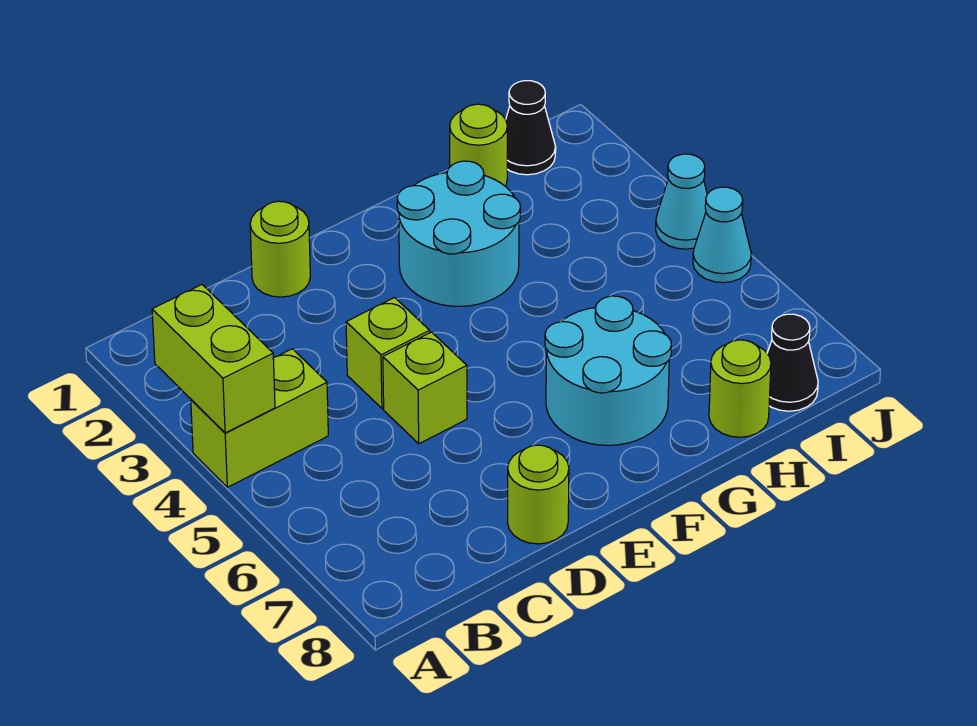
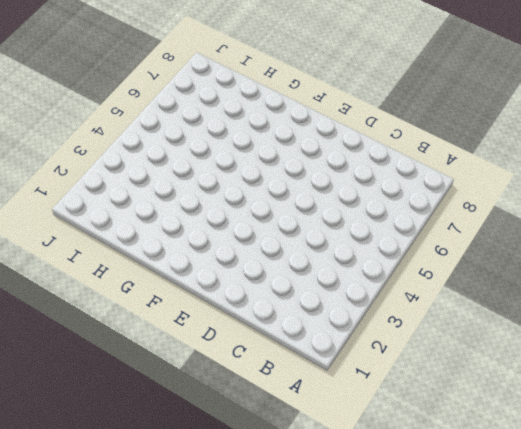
none -> lime 1x2 brick [191,349,328,487]
none -> lime 1x1 round brick [250,201,310,297]
none -> lime 1x1 brick [346,298,430,408]

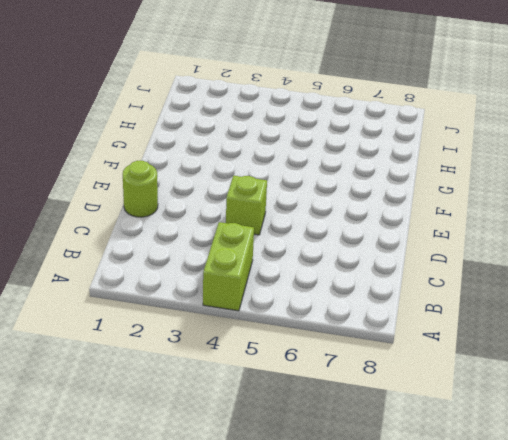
none -> lime 1x1 brick [383,332,467,444]
none -> lime 1x1 round brick [508,445,569,544]
none -> cyan 2x2 round brick [397,161,521,306]

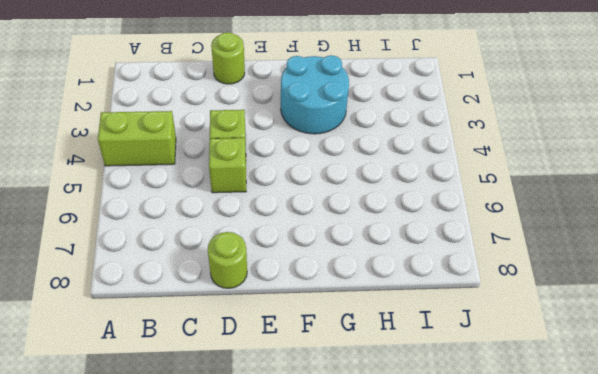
none -> cyan 2x2 round brick [545,296,671,445]
none -> lime 1x1 round brick [450,104,507,186]
none -> lime 1x1 round brick [709,340,771,437]

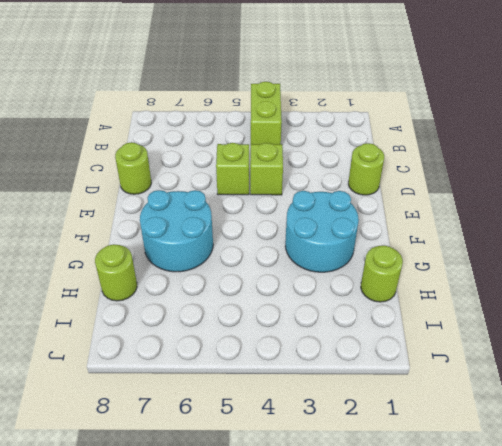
none -> black 1x1 cone [506,81,556,175]
none -> black 1x1 cone [767,314,818,411]
none -> cyan 1x1 cone [656,154,707,249]

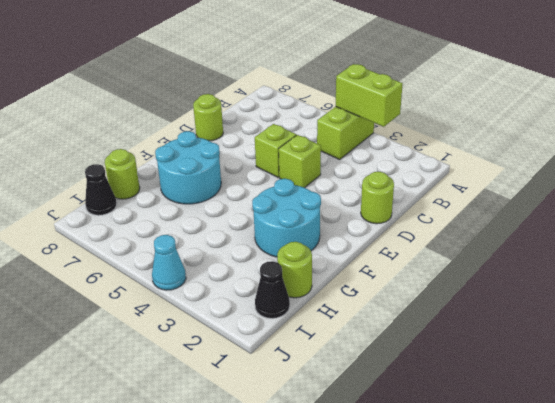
none -> cyan 1x1 cone [693,187,751,283]

